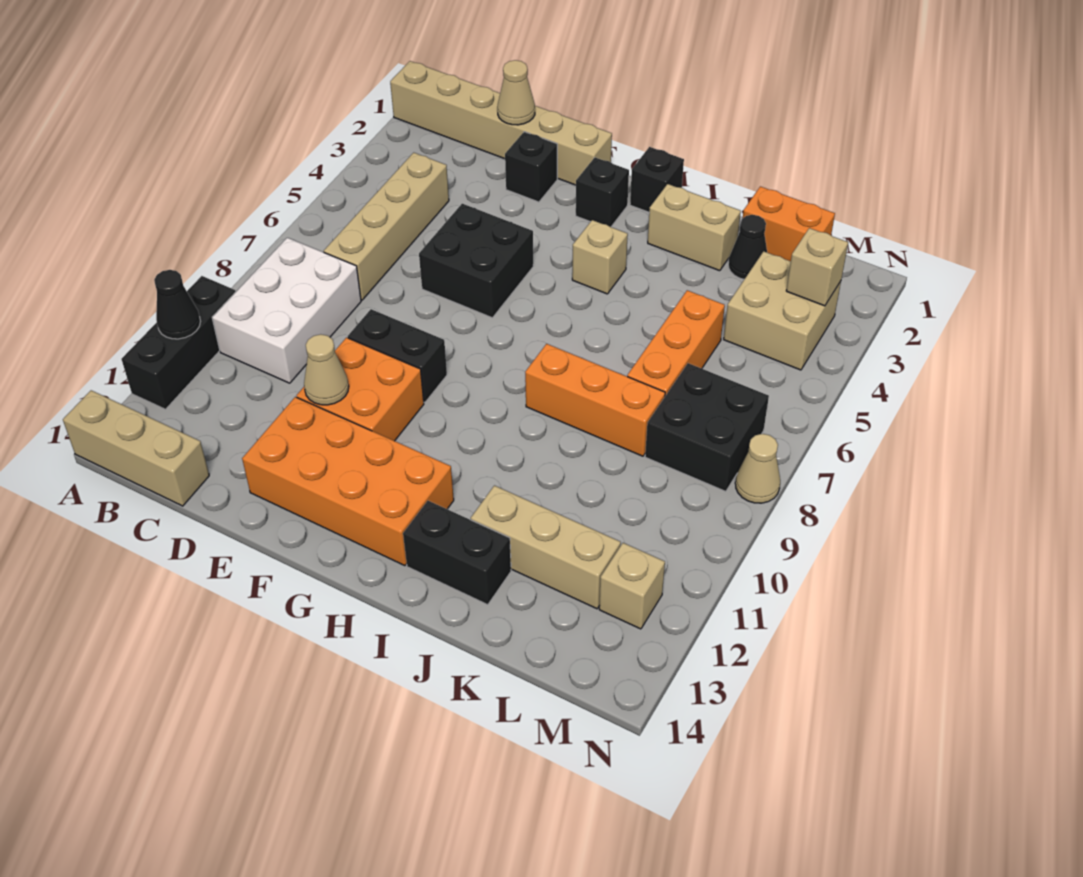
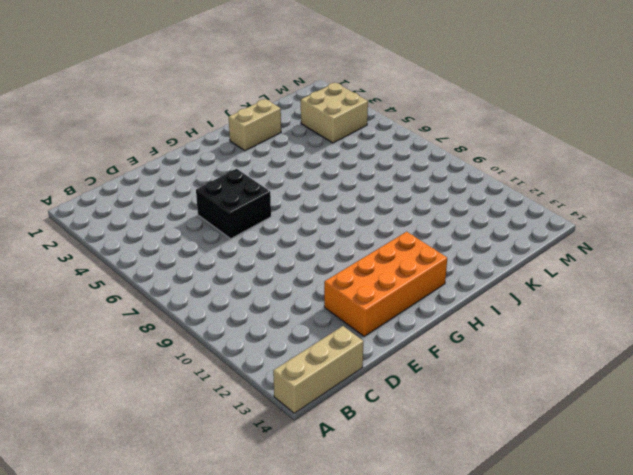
none -> tan 1x6 brick [390,61,612,185]
none -> black 1x3 brick [121,276,236,409]
none -> white 2x3 brick [212,238,361,383]

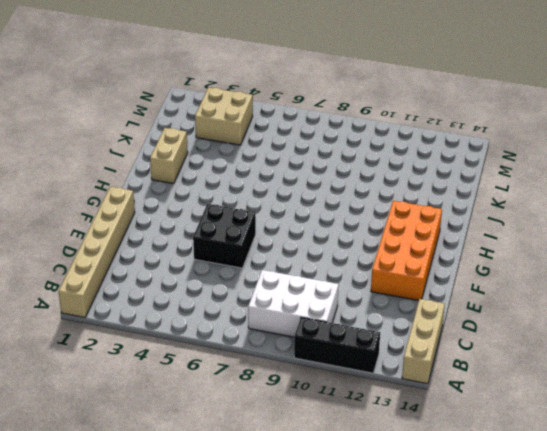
none -> tan 1x4 brick [324,153,449,300]
none -> black 1x1 brick [505,132,557,202]
none -> black 1x2 brick [348,309,447,403]

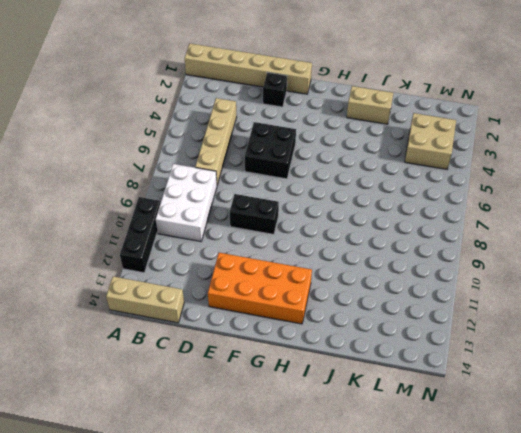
none -> orange 2x2 brick [297,338,424,441]
none -> black 1x1 brick [576,158,629,227]
none -> black 1x1 brick [630,147,684,212]

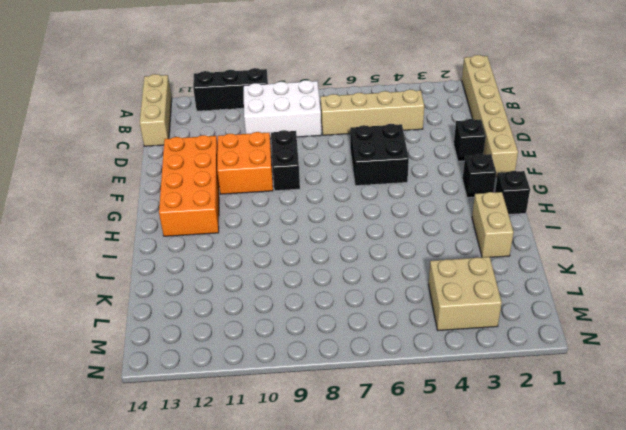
none -> tan 1x1 brick [572,220,628,294]
none -> orange 1x3 brick [525,344,665,456]
none -> black 1x2 brick [403,501,511,605]

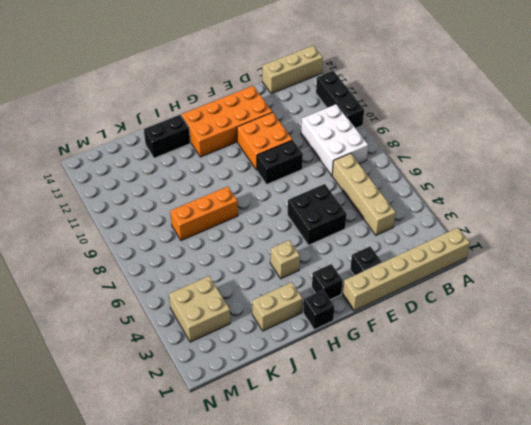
none -> tan 1x3 brick [471,486,621,609]
none -> orange 1x2 brick [743,186,835,261]
none -> black 1x1 cone [728,215,767,279]

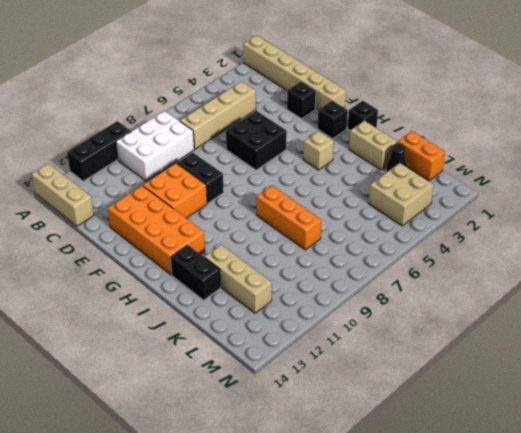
none -> orange 1x3 brick [627,290,725,396]
none -> black 2x2 brick [645,363,769,492]
none -> tan 1x1 brick [599,543,665,629]

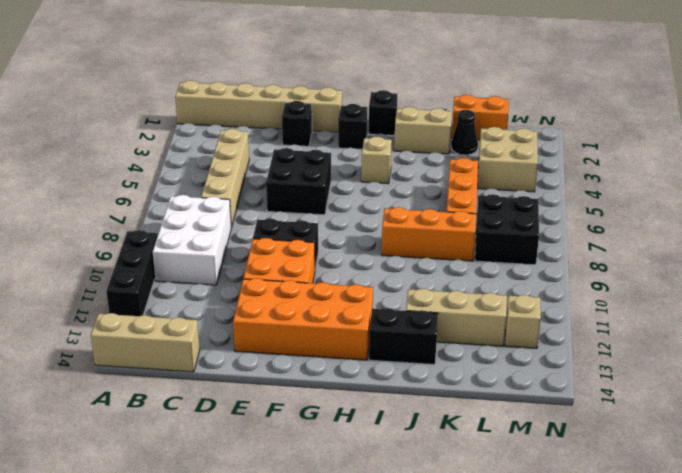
none -> tan 1x1 cone [735,434,780,503]
none -> black 1x1 cone [154,270,200,339]
none -> tan 1x1 cone [497,60,535,125]

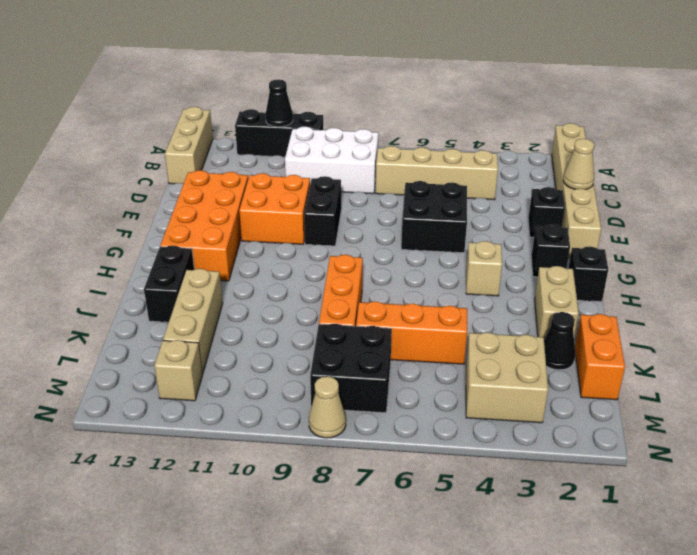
none -> tan 1x1 cone [304,334,349,405]
none -> tan 1x1 brick [786,228,848,306]

